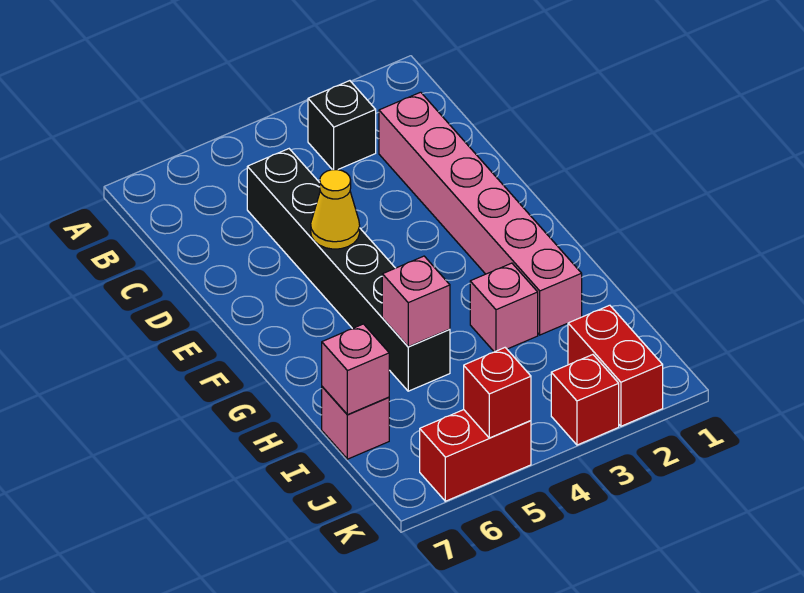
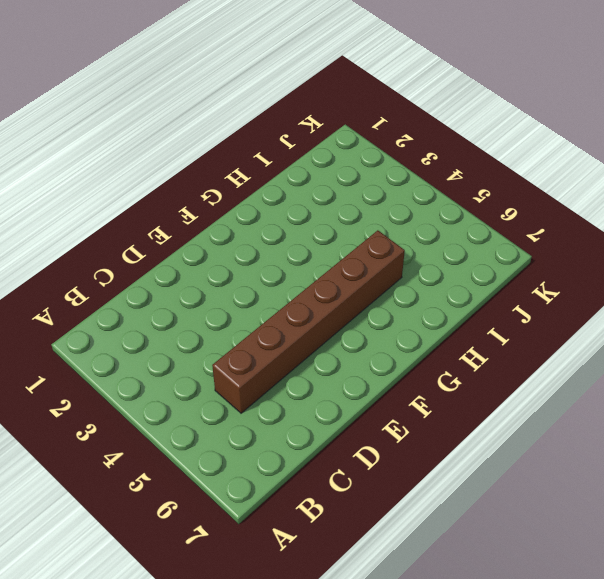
brown 1x6 brick [212,230,405,413] -> black 1x6 brick [247,149,450,391]
none -> black 1x1 brick [308,81,376,170]
none -> pink 1x6 brick [379,92,582,335]
none -> pink 1x1 brick [470,263,538,352]

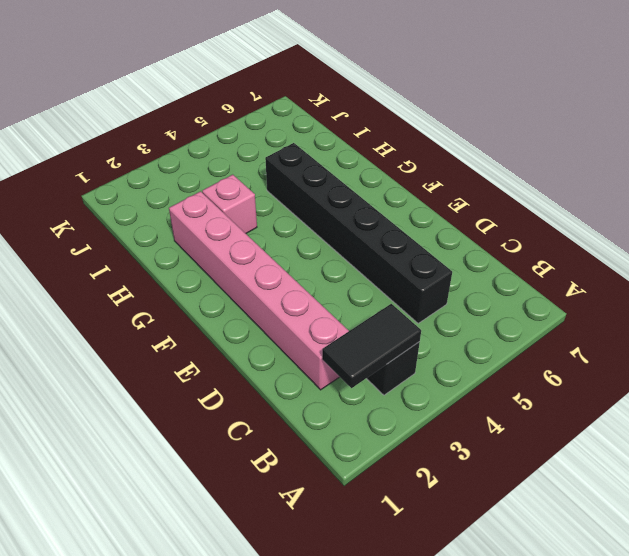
black 1x2 tile [322,304,421,388] -> none
none -> pink 1x1 brick [322,387,389,459]
none -> red 1x2 brick [568,305,663,426]
none -> red 1x1 brick [551,355,619,445]

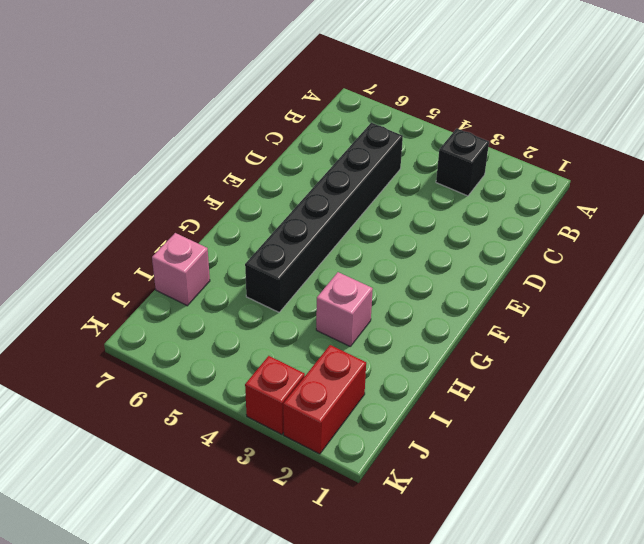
none -> pink 1x6 brick [379,92,582,335]
none -> red 1x2 brick [420,410,531,501]
none -> yellow 1x1 cone [311,170,360,249]

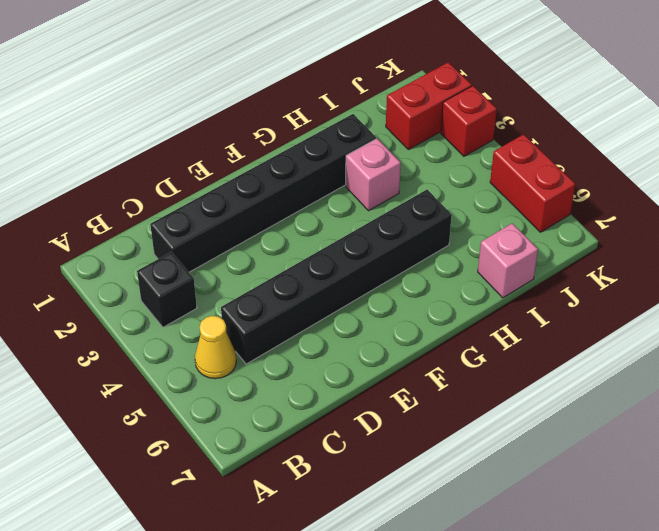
yellow 1x1 cone [195,316,236,379] -> yellow 1x1 cone moved to [311,170,360,249]
black 1x6 brick [150,114,376,272] -> pink 1x6 brick [379,92,582,335]
none -> pink 1x1 brick [382,256,450,347]
none -> pink 1x1 brick [322,324,389,415]
none -> red 1x1 brick [464,348,531,438]

